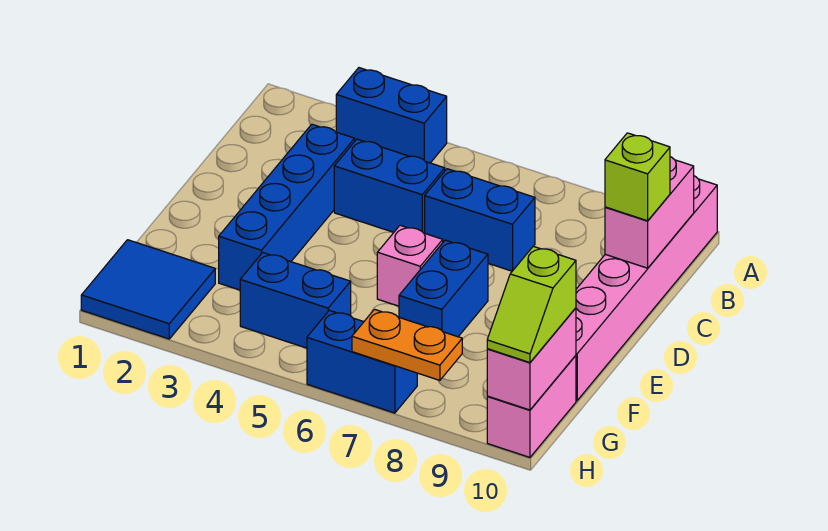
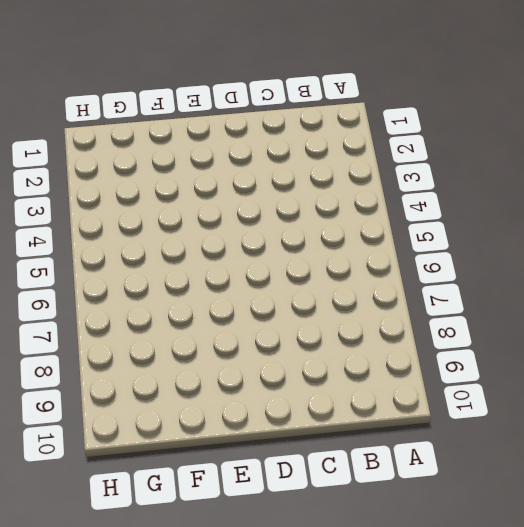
none -> blue 1x2 brick [336,68,447,163]
none -> pink 1x6 brick [576,176,717,401]
none -> blue 1x4 brick [219,124,355,290]

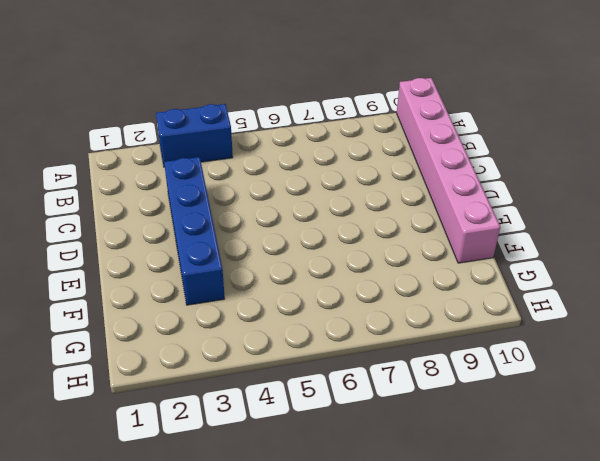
none -> blue 1x2 brick [334,139,445,233]
none -> blue 1x2 brick [425,169,535,271]
none -> pink 1x1 brick [377,225,443,306]

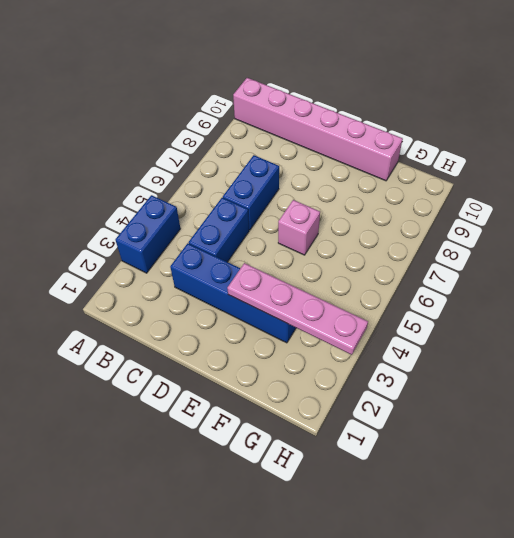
pink 1x4 plate [227,263,368,355] -> none
none -> blue 1x2 brick [399,240,488,337]
none -> blue 2x2 tile [81,240,215,339]
none -> blue 1x2 brick [240,253,351,348]

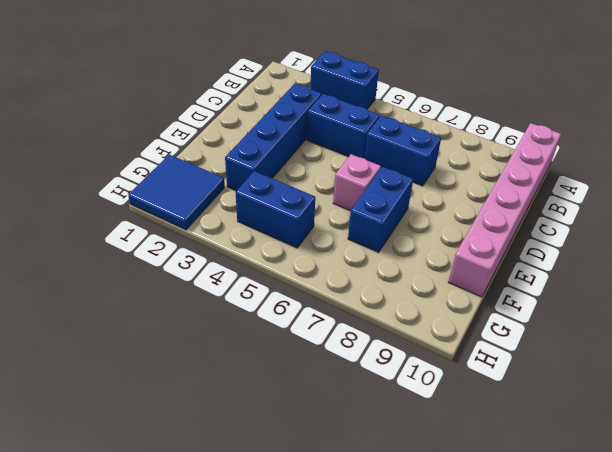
none -> pink 1x2 brick [487,356,576,457]
none -> blue 1x2 brick [307,310,417,413]
none -> pink 1x2 brick [605,157,694,268]

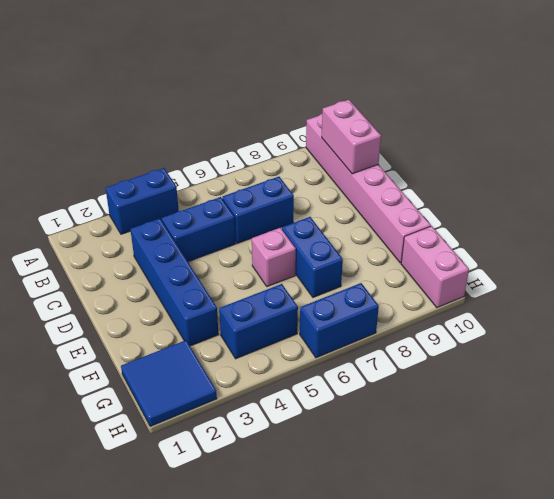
none -> pink 1x2 brick [487,308,576,410]
none -> orange 1x2 plate [352,309,462,380]
none -> lime 1x1 brick [605,133,670,221]

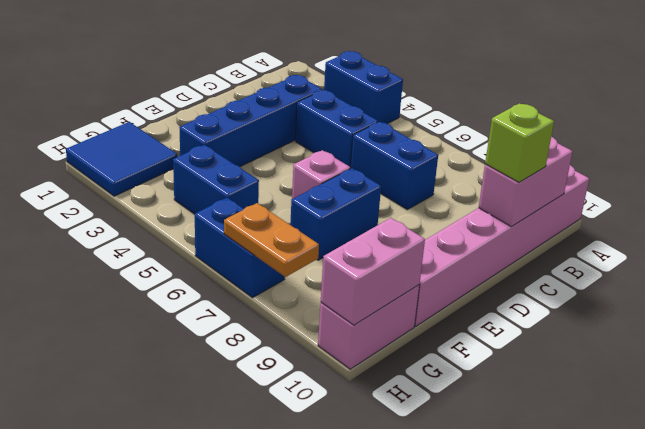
none -> lime 1x2 slope [487,246,576,363]

